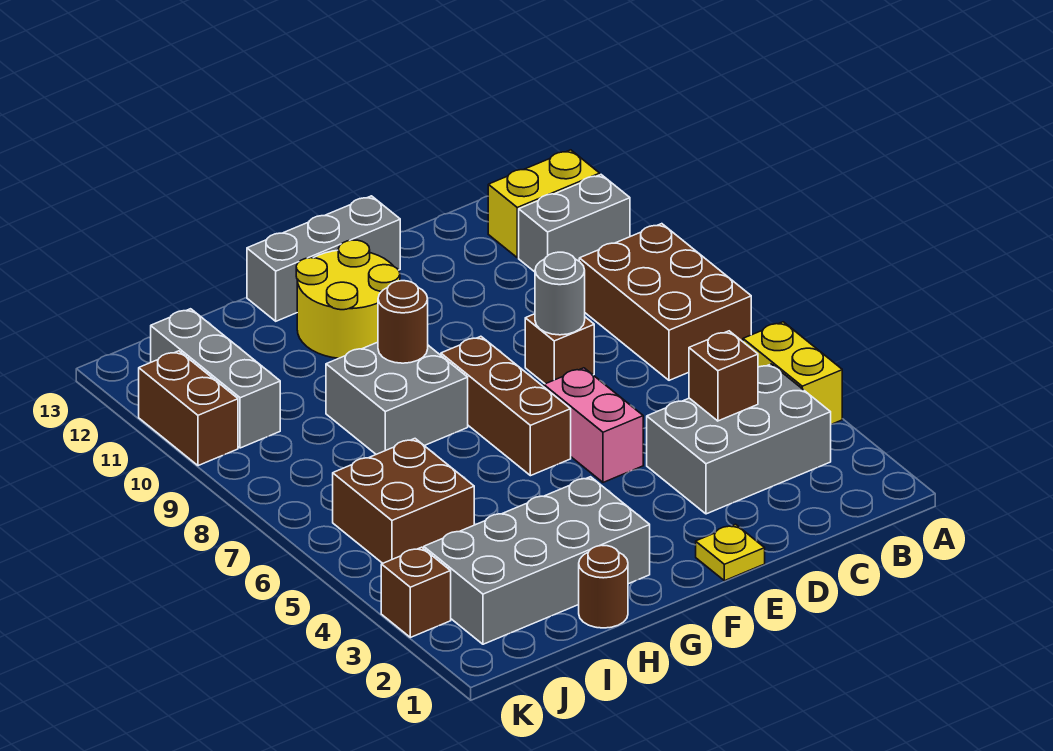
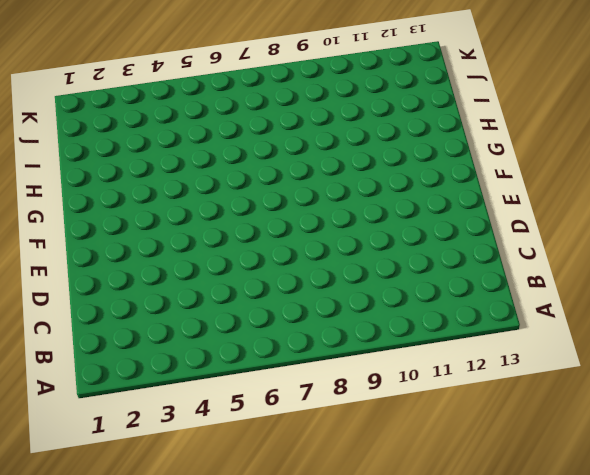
none -> yellow 1x2 brick [743,322,842,424]
none -> brown 2x3 brick [579,224,751,380]
none -> grey 1x2 brick [519,175,630,272]

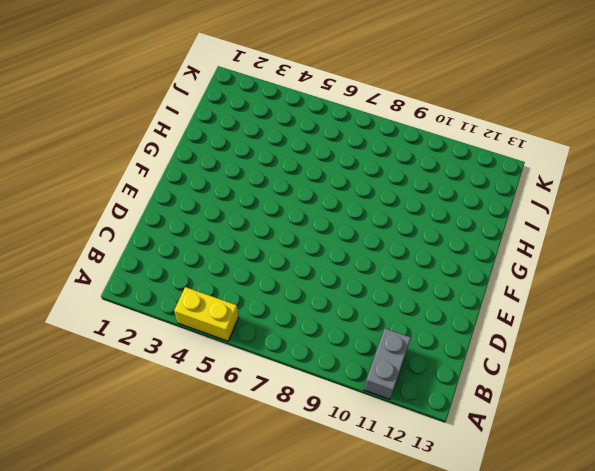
none -> brown 2x3 brick [579,224,751,380]
none -> yellow 1x2 brick [488,150,600,258]
none -> grey 2x3 brick [647,364,831,514]

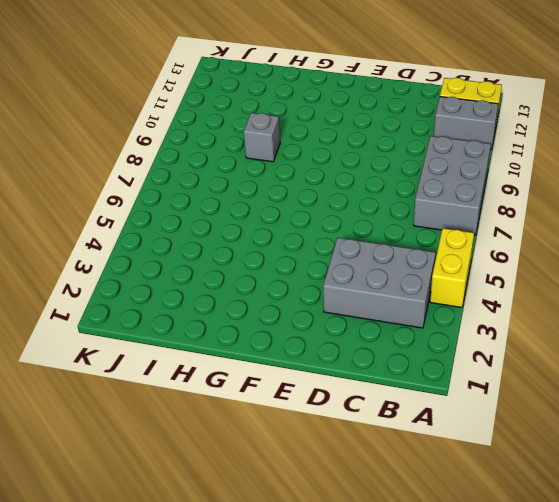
grey 2x3 brick [414,136,491,235] -> brown 2x3 brick [579,224,751,380]
grey 1x1 brick [244,113,280,162] -> grey 2x2 brick [326,342,468,454]
none -> brown 1x1 brick [525,314,594,384]
none -> yellow 1x1 plate [696,524,765,581]
none -> pink 1x2 brick [544,368,643,482]

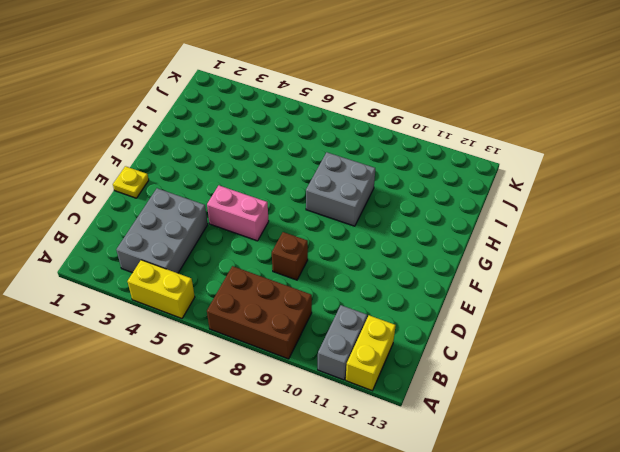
none -> grey 1x3 brick [247,196,400,321]
none -> brown 1x3 brick [441,336,571,476]
none -> yellow 2x2 round brick [296,240,400,358]

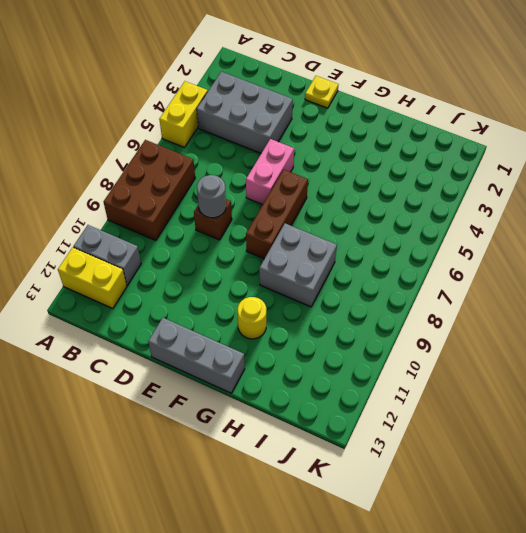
yellow 1x1 round brick [238,297,266,339] -> yellow 2x2 round brick [296,240,400,358]
none -> grey 2x4 brick [424,477,650,644]
none -> brown 1x1 round brick [579,546,628,628]
none -> brown 2x2 brick [333,439,474,563]

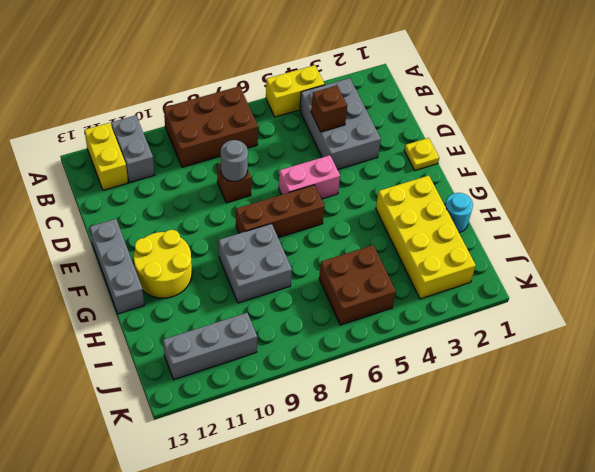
yellow 2x4 brick [376,176,476,299] -> grey 2x4 brick [424,477,650,644]
cyan 1x1 round brick [445,193,473,233] -> brown 1x1 round brick [579,546,628,628]
none -> brown 1x1 brick [381,547,451,637]
none -> brown 1x2 brick [139,351,238,466]
none -> brown 1x1 round brick [378,281,428,363]

